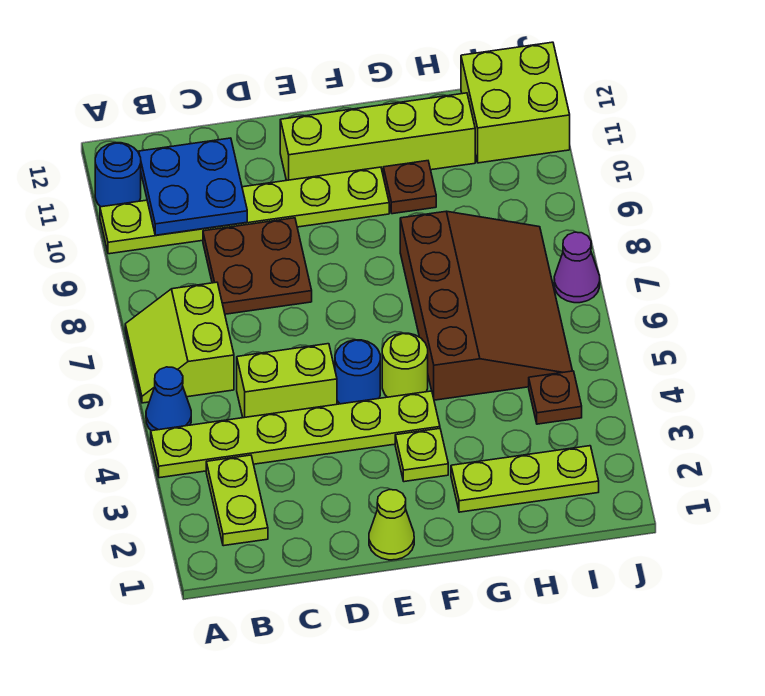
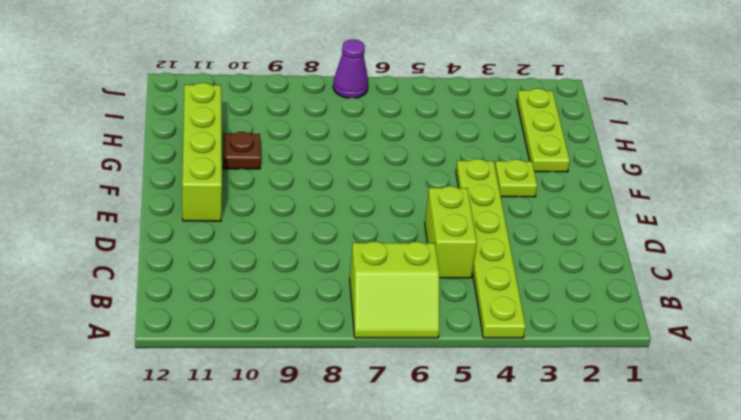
none -> blue 1x1 cone [146,367,191,431]
none -> lime 1x6 plate [100,167,389,254]
none -> blue 1x1 round brick [95,143,141,207]

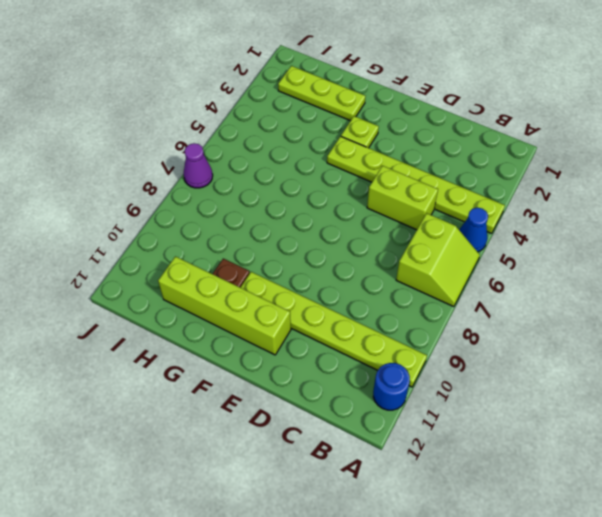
none -> lime 1x2 plate [206,455,268,546]
none -> brown 2x2 plate [203,218,312,314]
none -> lime 1x1 cone [369,490,414,560]

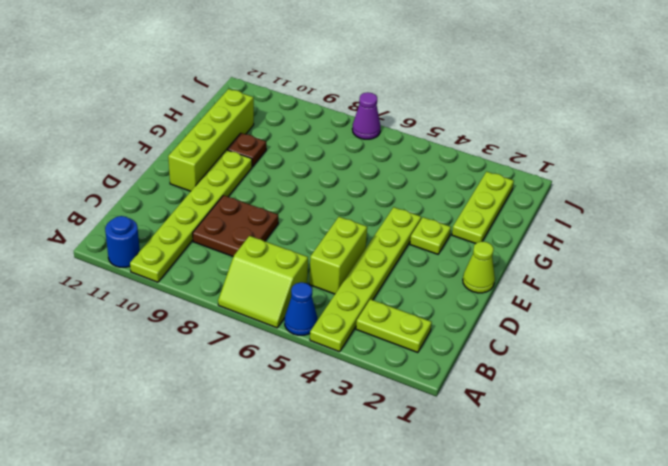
none -> blue 1x1 round brick [335,340,380,404]
none -> lime 1x1 round brick [382,333,428,397]
none -> brown 3x4 slope [400,211,572,400]

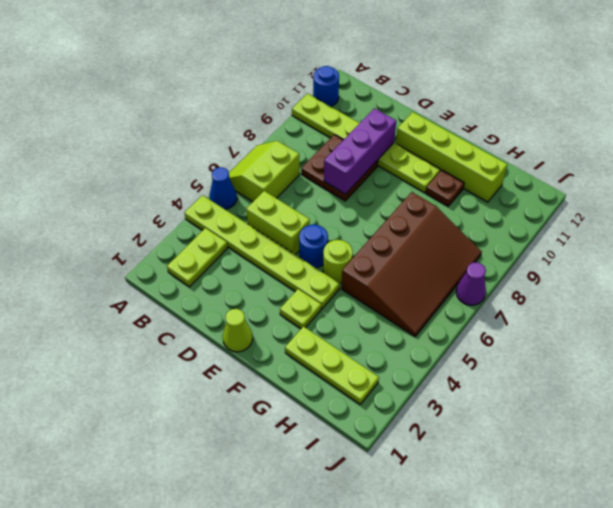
purple 1x3 brick [324,108,396,194] -> none
none -> brown 1x1 plate [529,371,582,424]
none -> lime 2x2 brick [461,42,570,163]
none -> blue 2x2 plate [139,138,247,235]

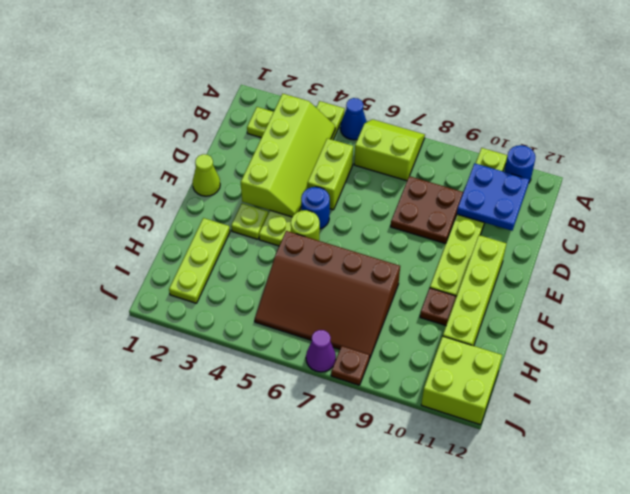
lime 2x4 slope [241,94,335,217] -> none
brown 1x1 plate [331,346,370,385] -> brown 1x1 plate moved to [529,371,582,424]

